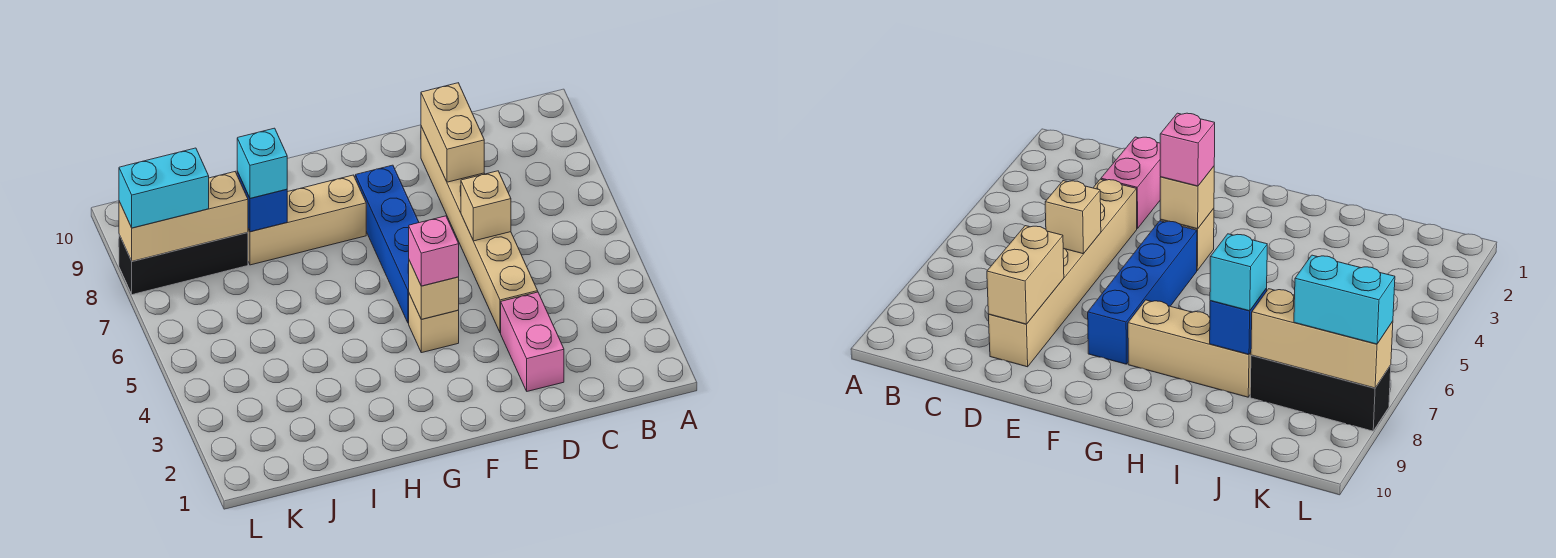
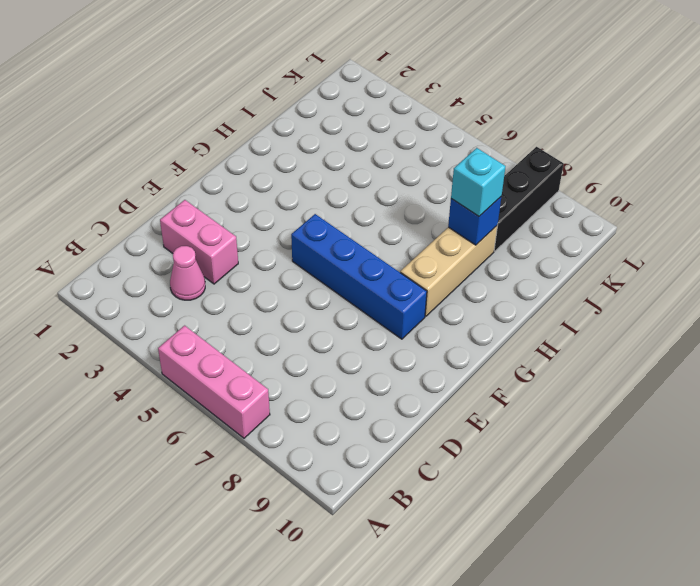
pink 1x3 brick [158,326,270,438] -> none
pink 1x1 cone [170,246,205,300] -> none
none -> tan 1x6 brick [421,126,538,333]
none -> tan 1x1 brick [409,294,459,353]
none -> tan 1x1 brick [461,171,511,241]

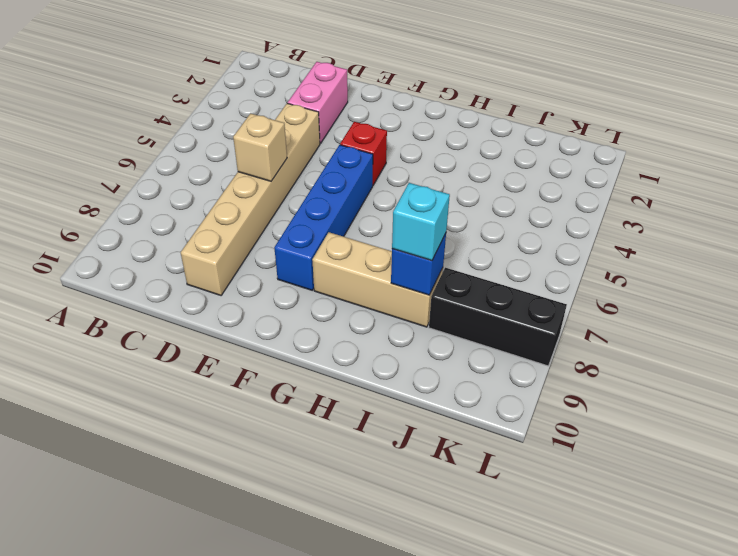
red 1x1 brick [340,122,387,185] -> tan 1x1 brick [409,294,459,353]
none -> tan 1x2 brick [421,83,484,182]
none -> tan 1x1 brick [409,261,459,319]
none -> tan 1x3 brick [119,172,248,261]

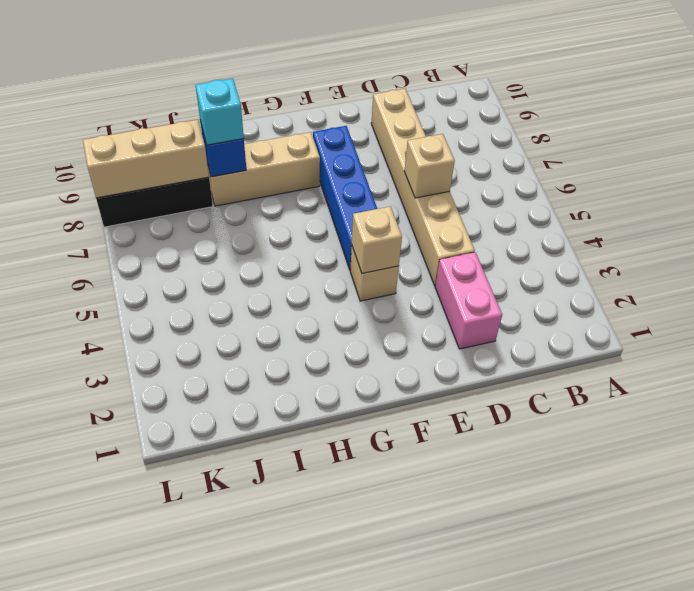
none -> tan 1x2 brick [421,83,484,182]
none -> pink 1x1 brick [409,216,459,286]
none -> cyan 1x2 brick [119,148,209,228]

